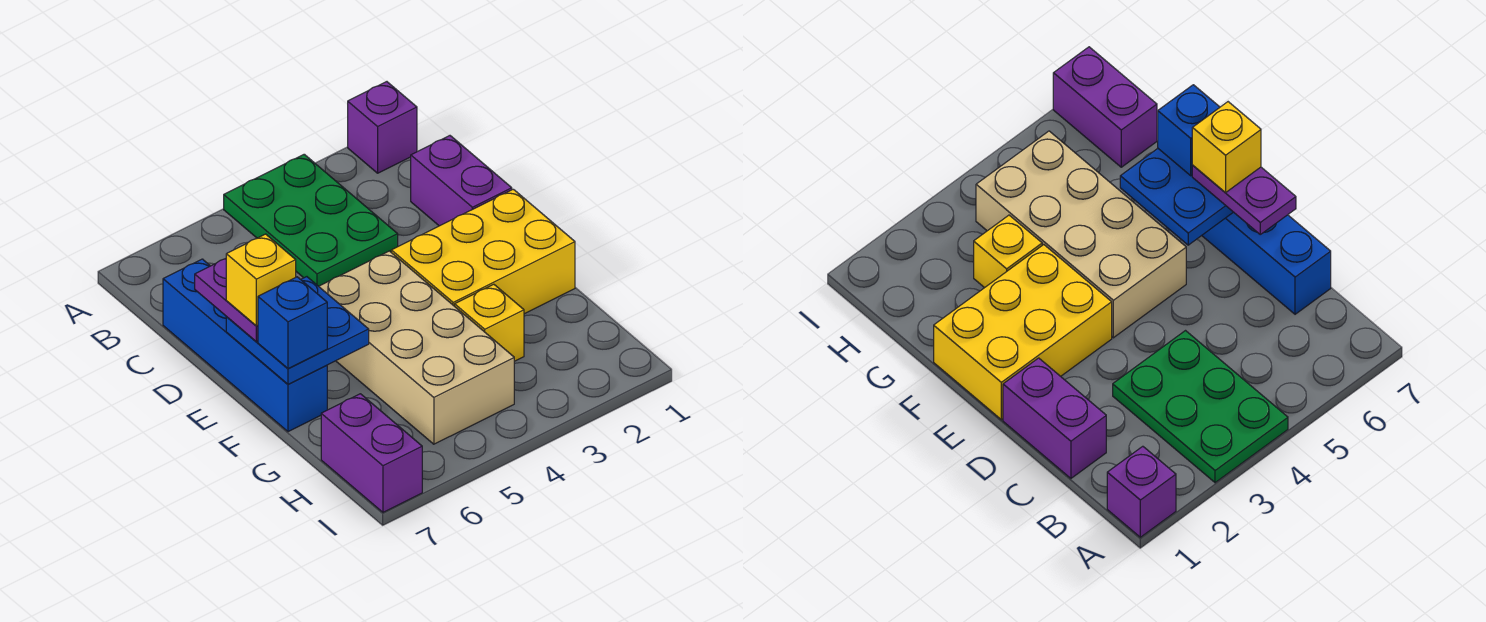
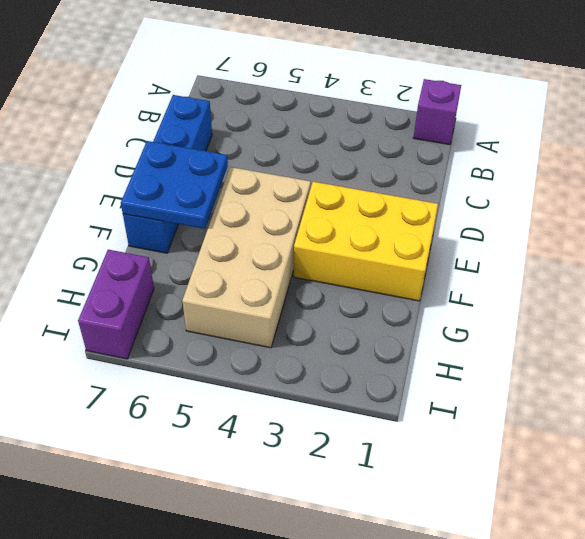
none -> green 2x3 plate [224,154,398,286]
none -> purple 1x2 brick [411,136,512,226]
none -> yellow 1x1 brick [455,284,524,361]

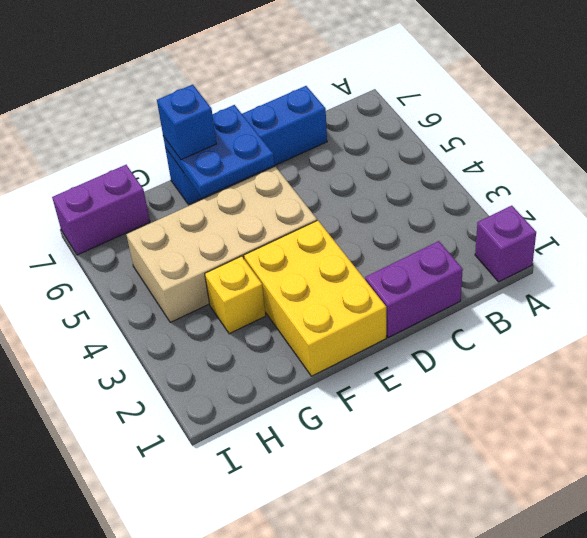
none -> green 2x3 plate [224,154,398,286]
none -> purple 1x2 plate [195,259,258,342]
none -> yellow 1x1 brick [226,234,296,326]

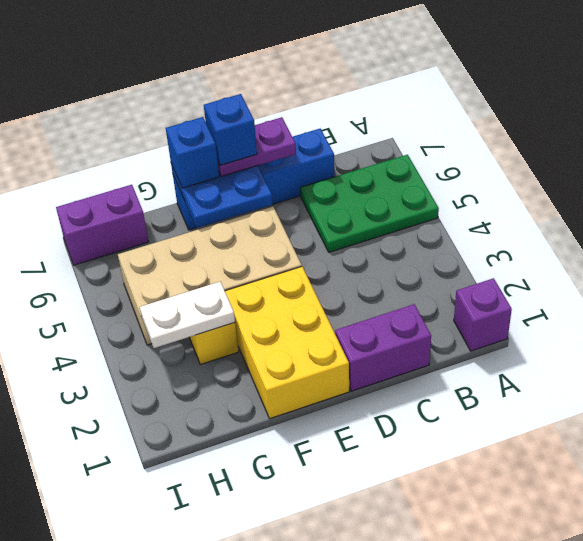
green 2x3 plate [300,155,439,252] -> green 2x3 plate moved to [224,154,398,286]
blue 1x1 brick [204,94,257,165] -> yellow 1x1 brick [226,234,296,326]
white 1x2 plate [140,282,235,348] -> none

